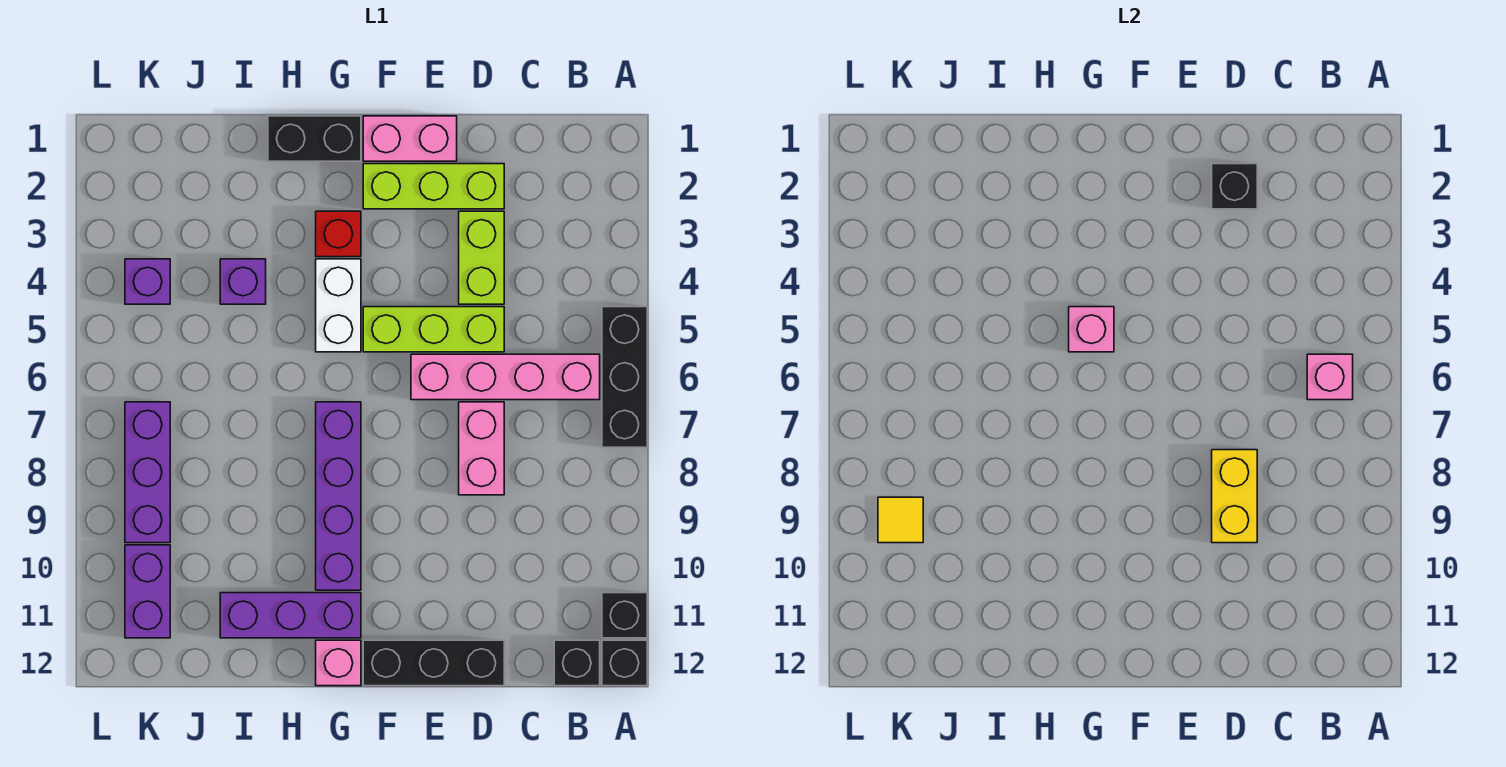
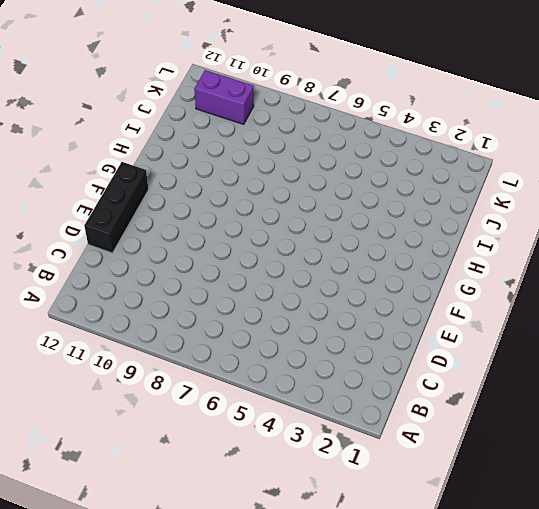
none -> black 1x3 brick [602,307,647,447]
none -> black 1x1 brick [602,593,647,638]
none -> black 1x1 brick [602,640,647,686]

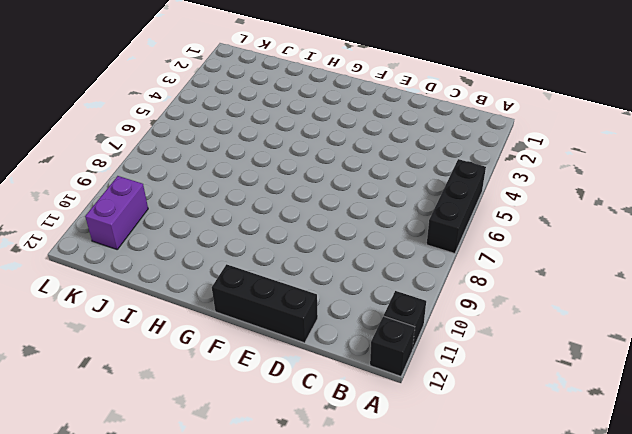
none -> pink 1x4 brick [411,354,600,400]
none -> black 1x1 brick [554,640,600,686]
none -> lime 1x3 brick [363,164,504,209]

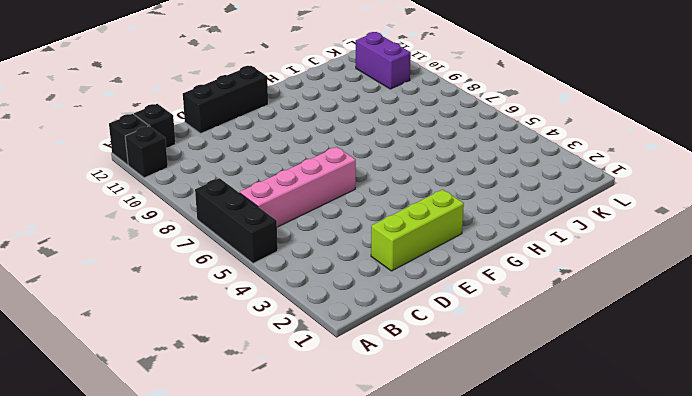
none -> lime 1x2 brick [459,211,504,304]
none -> lime 1x3 brick [363,307,504,352]
none -> pink 1x2 brick [459,402,504,495]

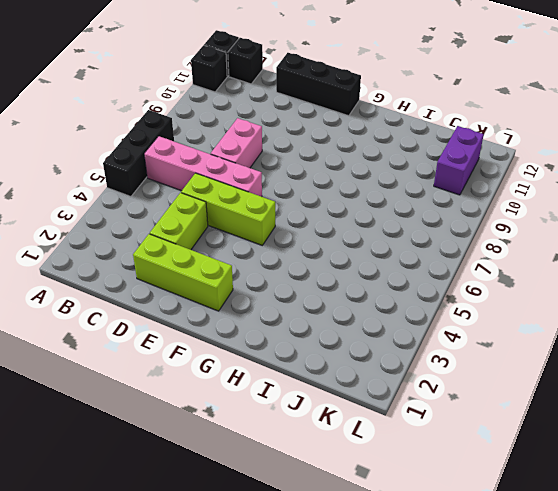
none -> pink 1x2 brick [363,116,457,161]
none -> black 1x2 brick [268,116,361,161]
none -> red 1x1 brick [316,211,361,257]

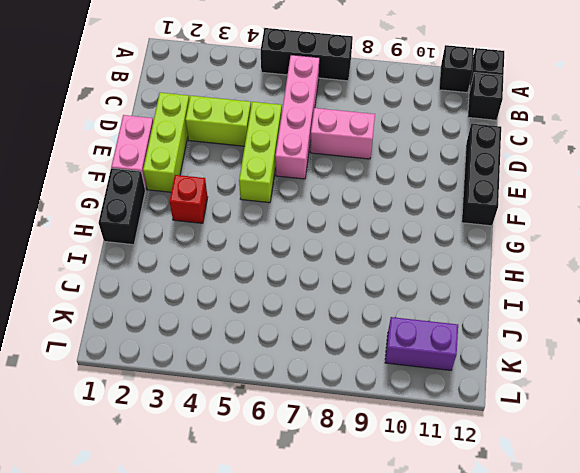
none -> white 1x2 brick [316,259,361,352]
none -> purple 1x4 brick [316,402,361,590]
none -> purple 1x3 brick [220,593,361,638]

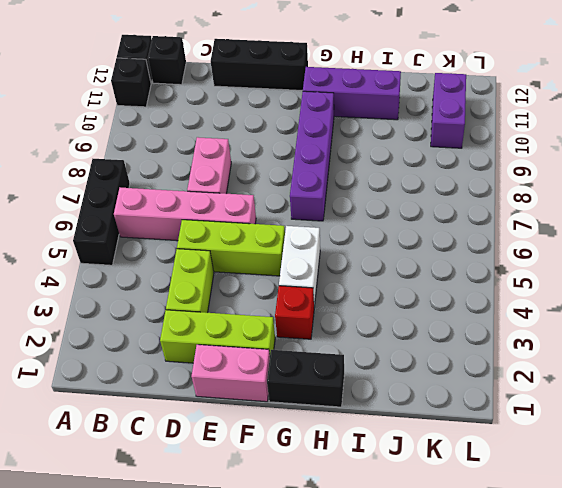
none -> pink 1x1 brick [316,640,361,686]
none -> purple 1x1 brick [220,259,266,304]
none -> purple 1x1 brick [125,259,170,304]

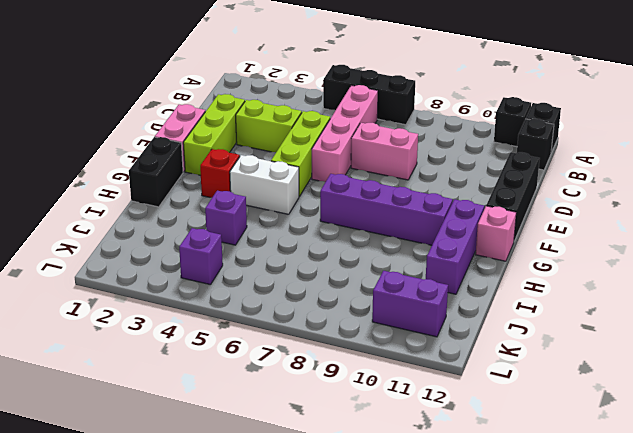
none -> purple 1x3 brick [125,402,170,543]
none -> pink 1x1 brick [1307,354,1353,400]
none -> black 1x1 brick [1212,164,1257,209]

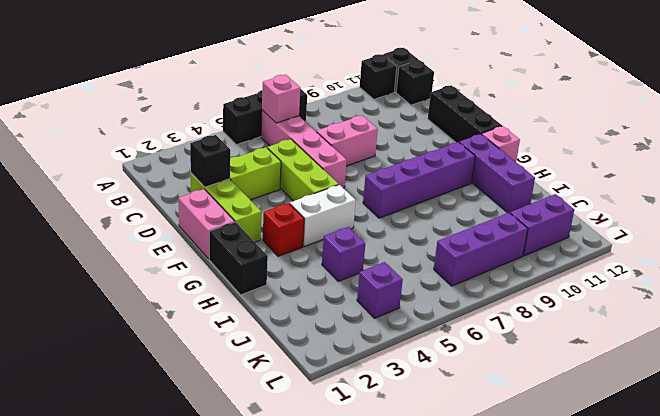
none -> yellow 1x2 brick [1212,450,1257,543]
none -> pink 1x1 brick [1069,307,1114,352]
none -> yellow 1x1 tile [878,497,923,543]

